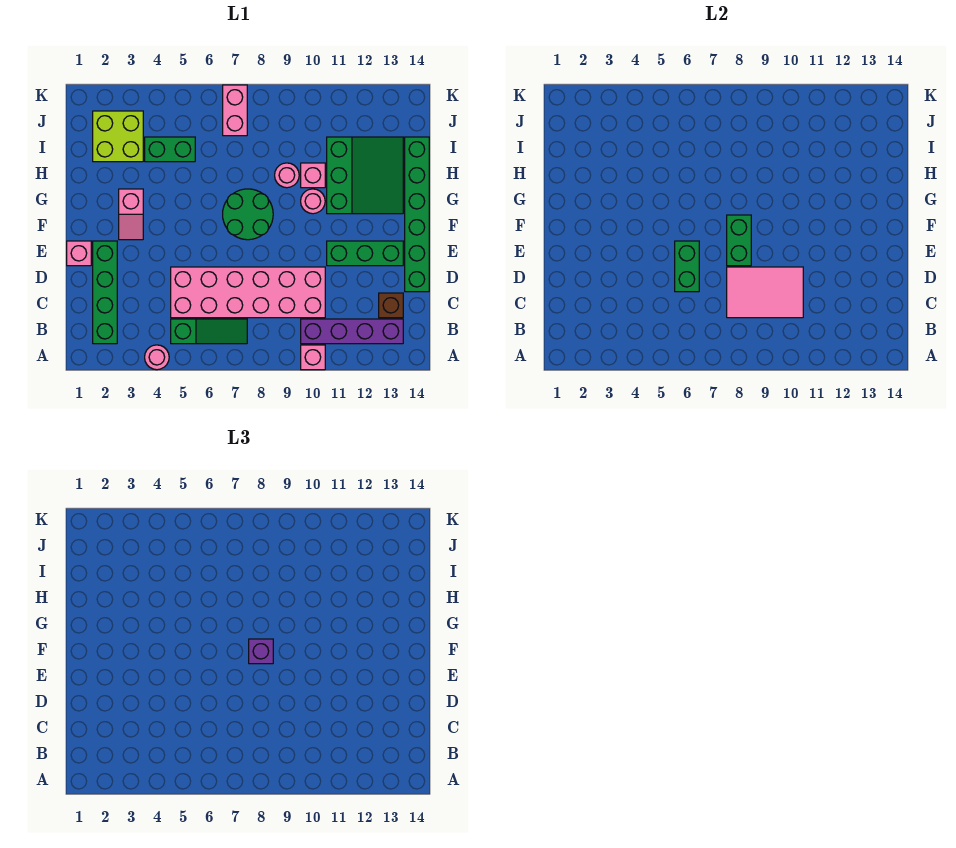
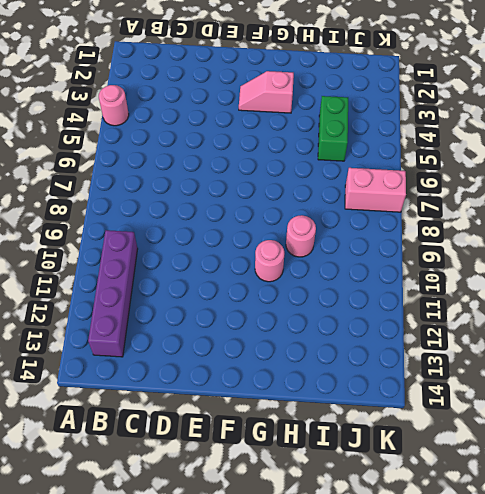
none -> pink 1x1 brick [301,345,325,370]
none -> green 1x4 brick [93,241,117,344]
none -> green 1x3 slope [171,319,247,344]

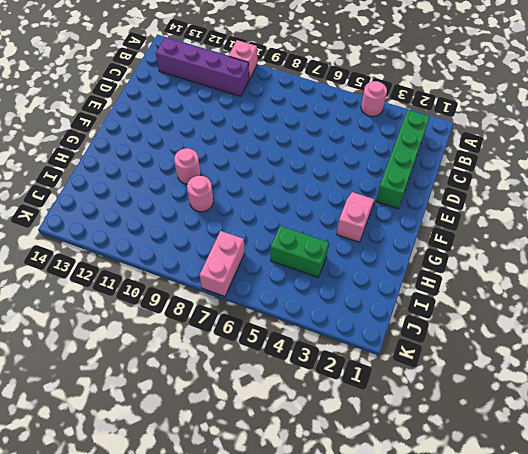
none -> green 1x3 slope [171,319,247,344]
none -> pink 2x6 brick [171,267,325,318]
none -> brown 1x1 brick [379,293,403,318]

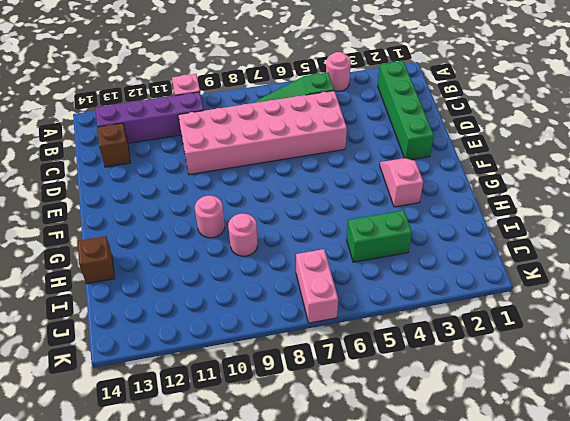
brown 1x1 brick [78,236,115,284] -> green 1x6 brick [405,137,429,292]
none -> pink 1x1 brick [67,241,91,266]
none -> green 1x3 brick [327,241,403,266]
none -> green 2x2 round brick [223,189,273,240]

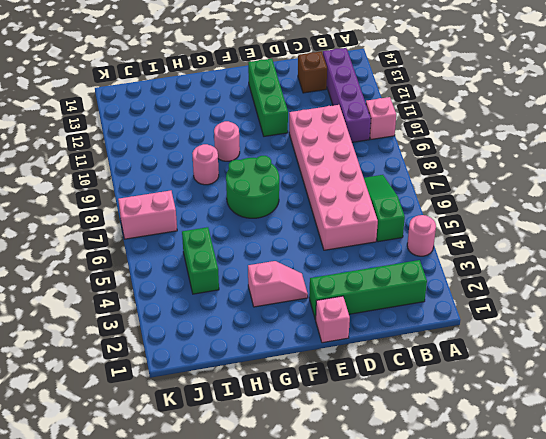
none -> green 1x6 brick [405,137,429,292]
none -> green 3x3 slope [327,137,403,214]
none -> pink 1x1 brick [301,163,325,188]

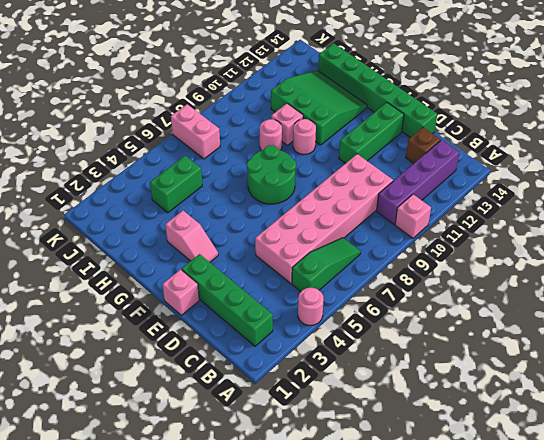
none -> lime 2x2 brick [93,111,143,162]
none -> pink 2x3 tile [727,267,803,318]
none -> green 1x2 brick [675,241,699,292]

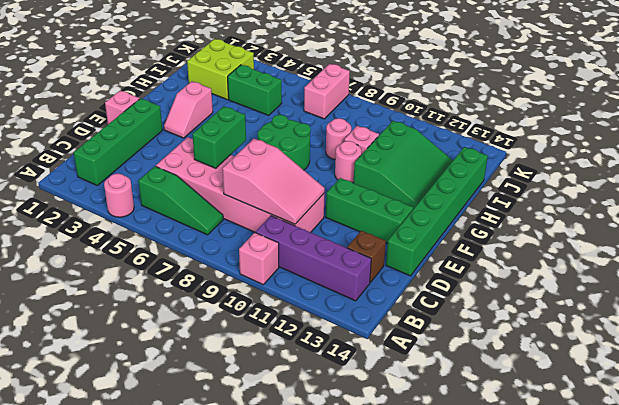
pink 2x3 slope [222,139,325,224] -> pink 2x3 tile [727,267,803,318]
none -> green 1x2 brick [727,215,751,266]
none -> purple 1x1 brick [249,639,273,664]

